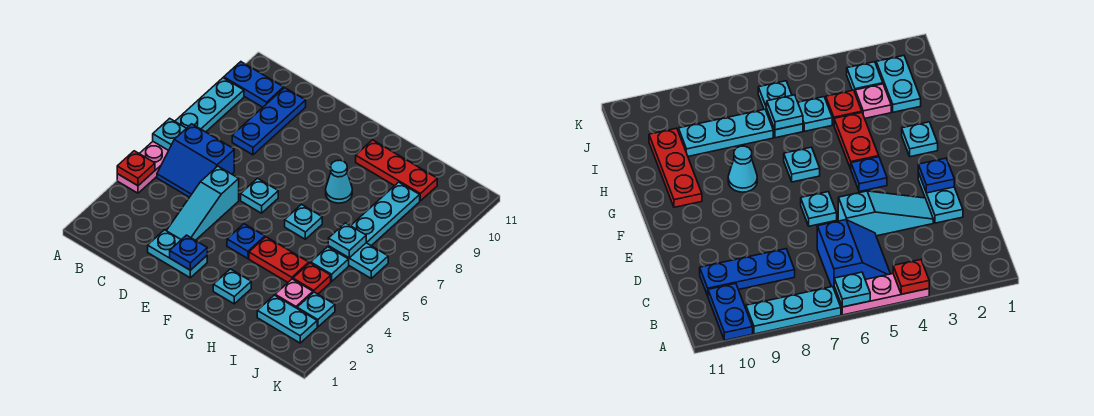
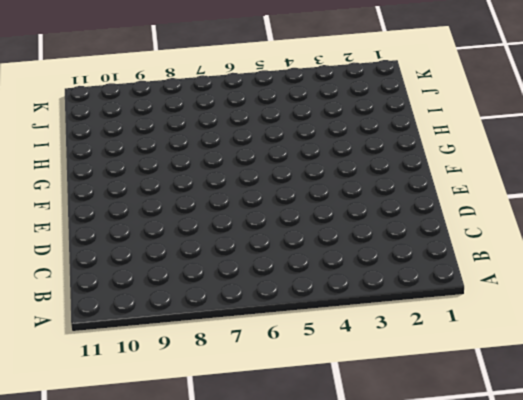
none -> pink 1x3 plate [117,142,168,193]
none -> cyan 1x3 plate [175,78,244,132]
none -> blue 1x2 plate [224,62,284,107]

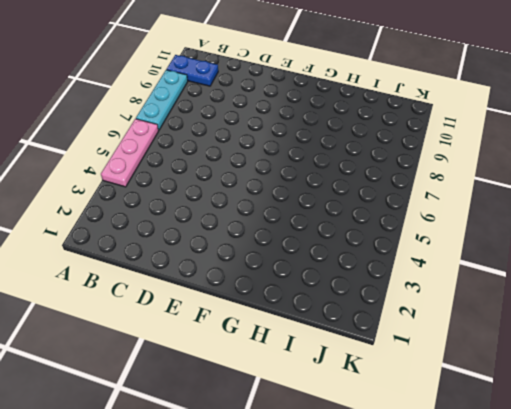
none -> blue 2x2 slope [157,124,234,197]
none -> blue 1x3 plate [232,88,306,155]
none -> cyan 1x2 plate [148,230,207,278]

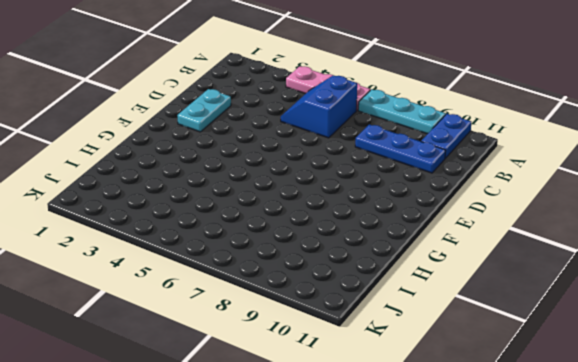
none -> cyan 1x3 slope [166,166,239,240]
none -> cyan 1x1 plate [241,178,278,213]
none -> blue 1x1 plate [227,224,265,259]

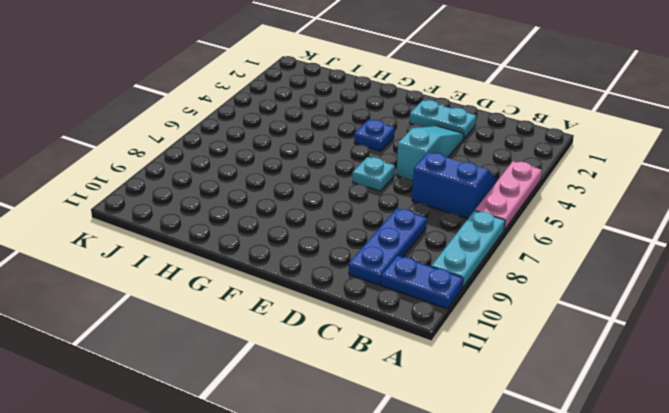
none -> cyan 1x1 plate [213,269,251,304]
none -> red 1x2 plate [249,237,309,282]
none -> cyan 1x1 plate [285,205,322,239]

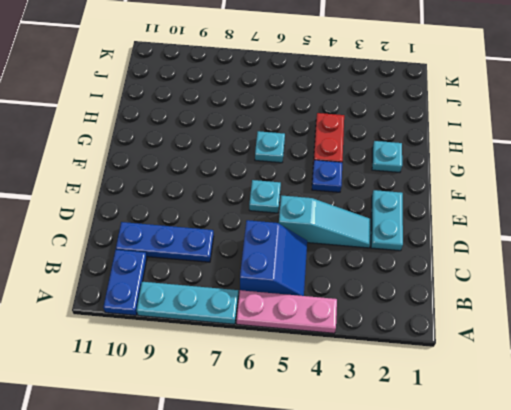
none -> cyan 1x1 cone [326,160,352,203]
none -> red 1x3 plate [356,140,437,201]
none -> cyan 1x2 plate [257,295,317,343]

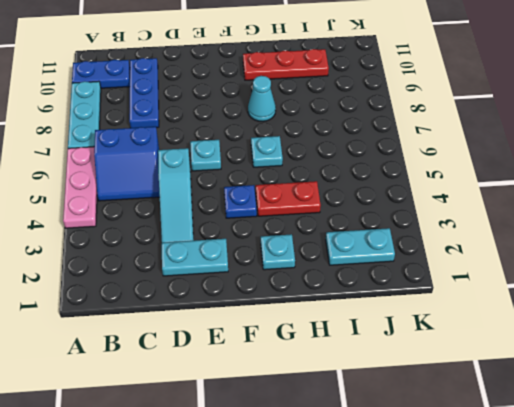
none -> pink 1x1 plate [275,279,313,308]
none -> red 1x1 plate [293,263,331,294]
none -> cyan 1x1 plate [311,247,349,282]

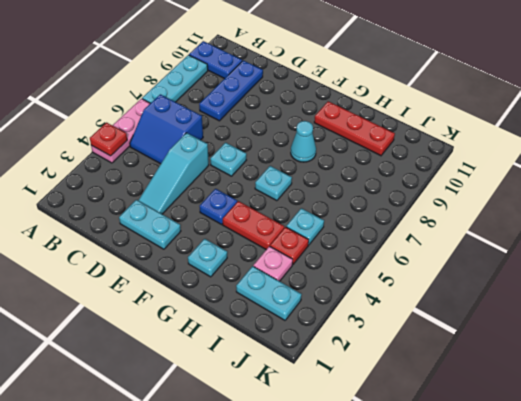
none -> cyan 1x2 plate [328,243,388,278]
none -> cyan 1x3 plate [351,182,420,246]
none -> cyan 1x1 plate [297,292,335,327]

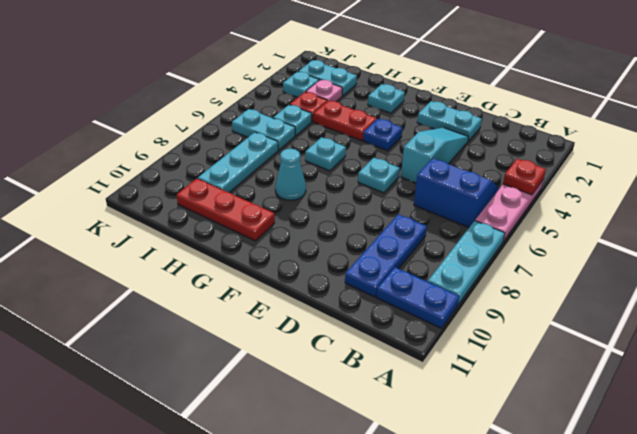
none -> cyan 1x1 plate [153,118,186,151]
none -> blue 1x1 plate [170,235,207,270]
none -> cyan 1x1 plate [328,223,366,258]

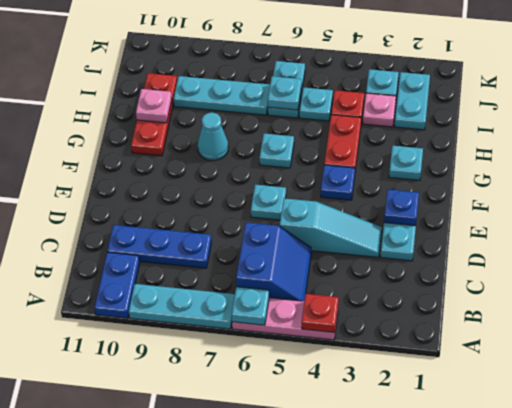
pink 1x1 plate [136,89,172,123] -> none

